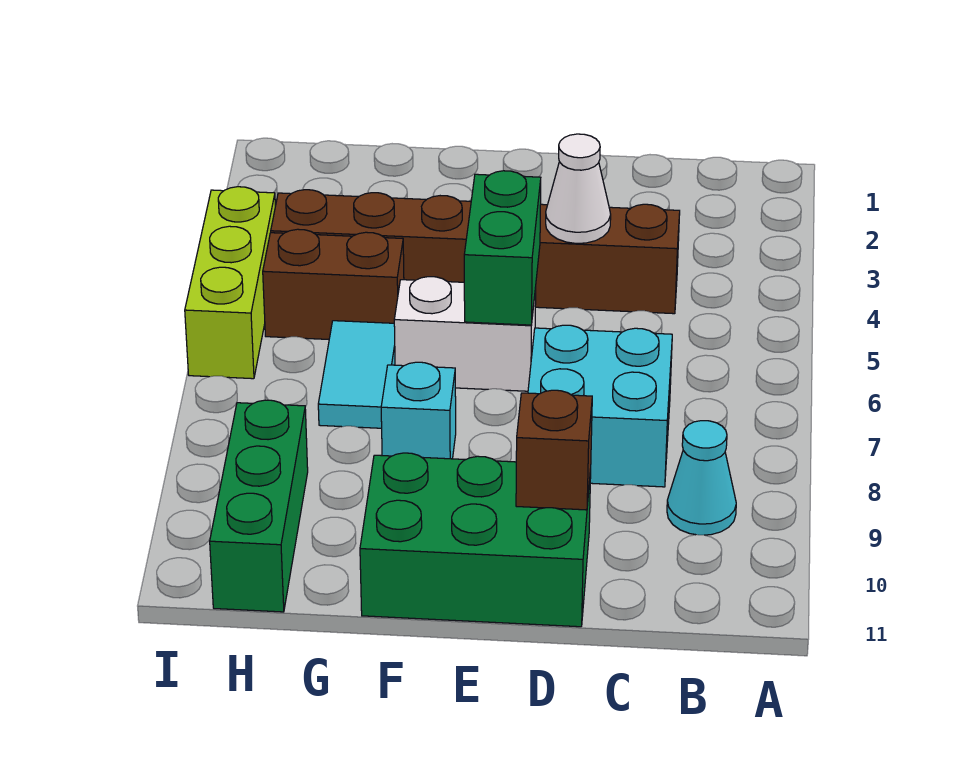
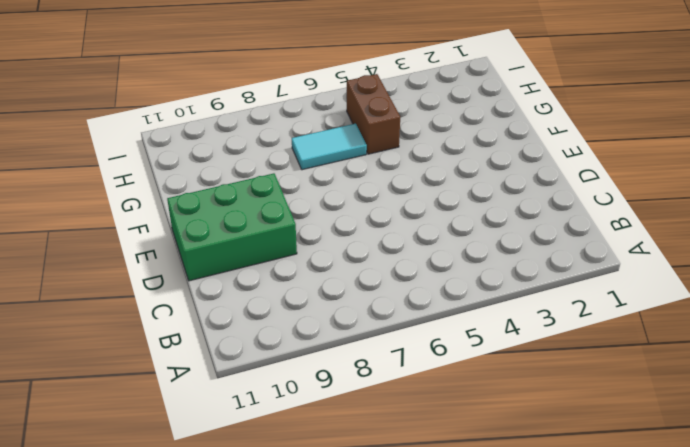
green 2x3 brick [167,173,297,281] -> green 2x3 brick turned to [360,453,591,627]
none -> cyan 1x1 cone [667,421,736,535]
none -> brown 1x6 brick [271,190,680,314]
none -> cyan 2x2 brick [528,325,672,487]

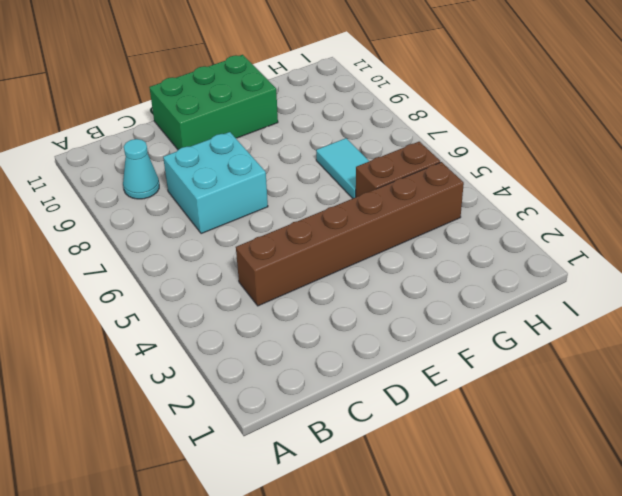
none -> white 1x2 brick [394,277,536,391]
none -> cyan 1x1 brick [381,362,456,459]
none -> green 1x3 brick [210,400,308,612]

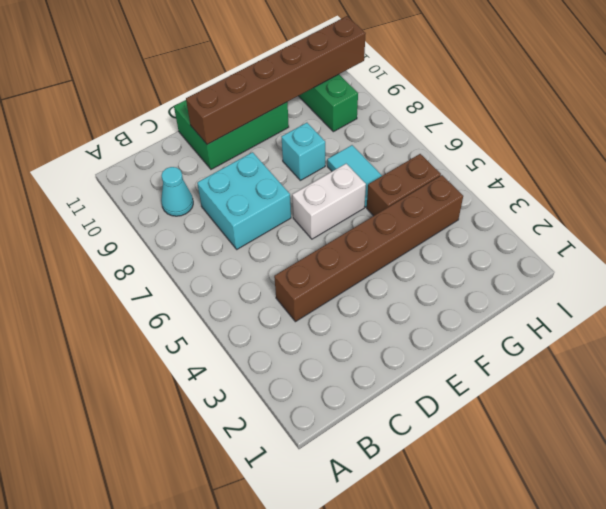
brown 1x6 brick [186,16,366,144] -> brown 1x1 brick [516,390,592,510]
none -> lime 1x3 brick [185,187,275,379]
none -> white 1x1 cone [546,134,611,243]
none -> green 1x2 brick [464,171,541,325]

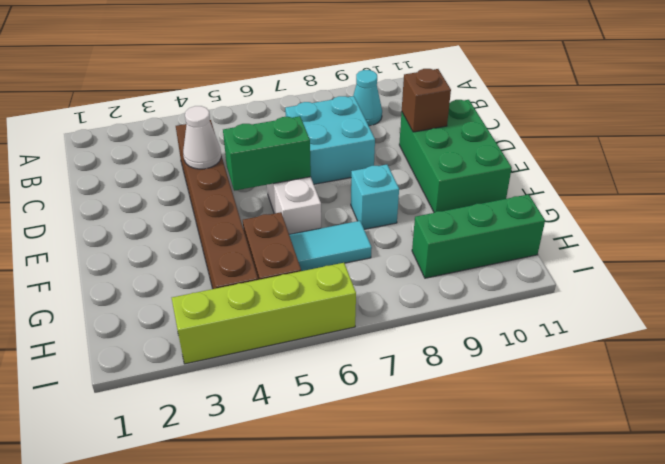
lime 1x4 brick [172,263,356,364] -> lime 1x3 brick [185,187,275,379]

